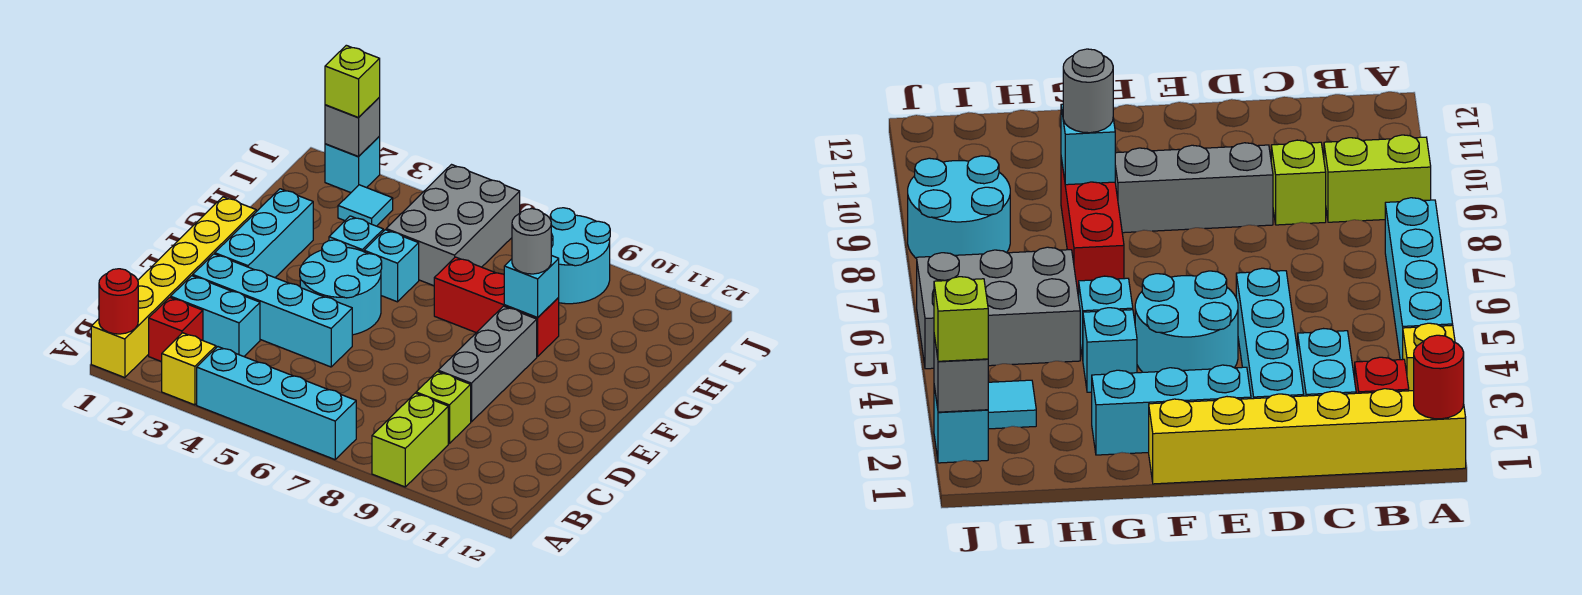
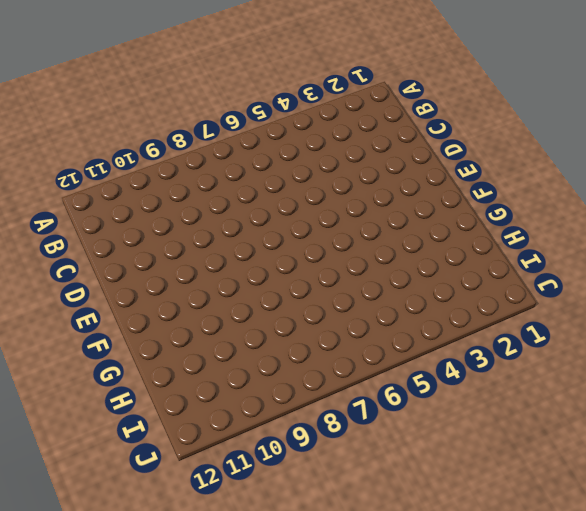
none -> yellow 1x6 brick [91,197,256,378]
none -> yellow 1x1 brick [162,333,216,405]
none -> cyan 1x4 brick [197,347,356,460]

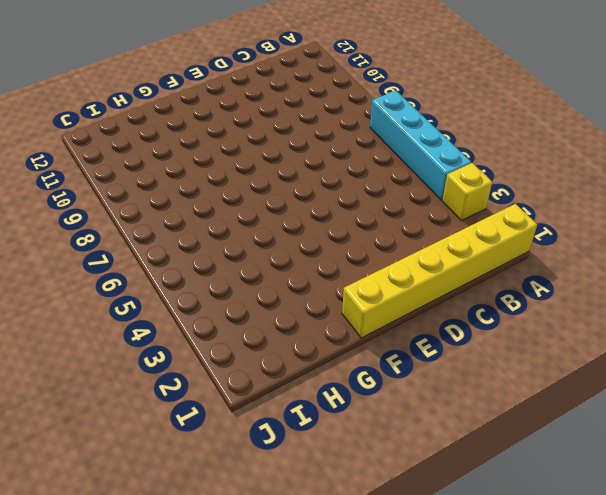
none -> lime 1x2 brick [372,393,448,487]
none -> red 1x1 brick [149,297,203,362]
none -> cyan 1x2 brick [171,276,260,356]

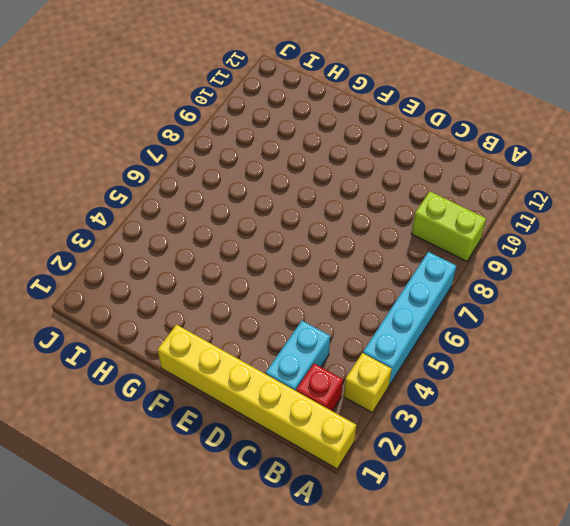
none -> lime 1x1 brick [416,371,471,444]
none -> cyan 1x4 brick [193,254,352,367]
none -> grey 1x3 brick [438,306,537,422]

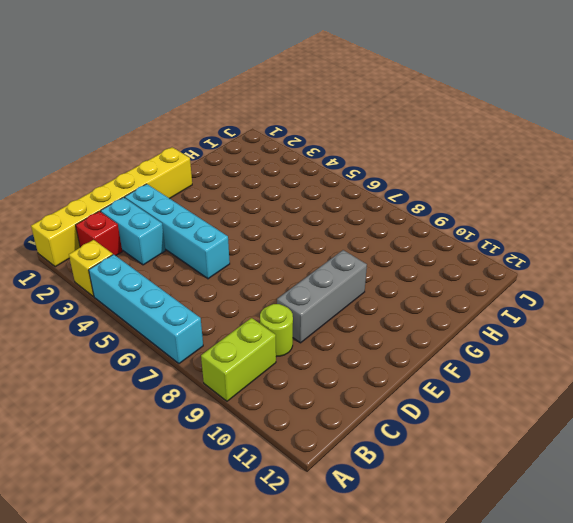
lime 1x1 round brick [260,304,293,357] -> lime 1x1 brick [416,371,471,444]
none -> cyan 1x3 brick [215,189,313,278]
none -> cyan 2x2 round brick [300,240,382,335]
none -> cyan 1x1 brick [329,216,383,252]

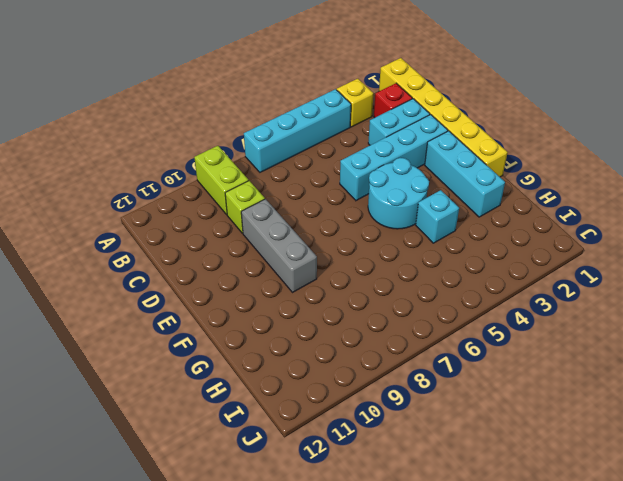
none -> cyan 1x1 brick [364,230,419,302]
none -> red 1x3 brick [434,257,559,356]
none -> grey 2x3 brick [386,165,520,286]

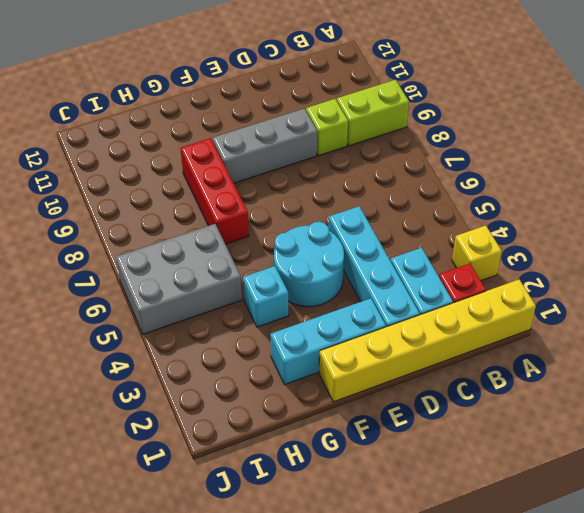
none -> cyan 1x4 brick [197,347,356,460]
none -> cyan 1x1 brick [364,230,419,302]
none -> cyan 1x1 tile [338,185,393,226]

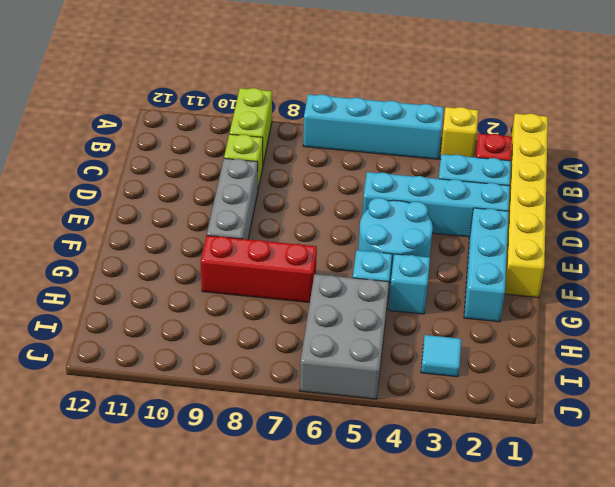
none -> cyan 2x2 round brick [550,208,610,304]
none -> cyan 1x1 brick [325,137,380,193]
none -> red 1x1 round brick [99,269,138,334]

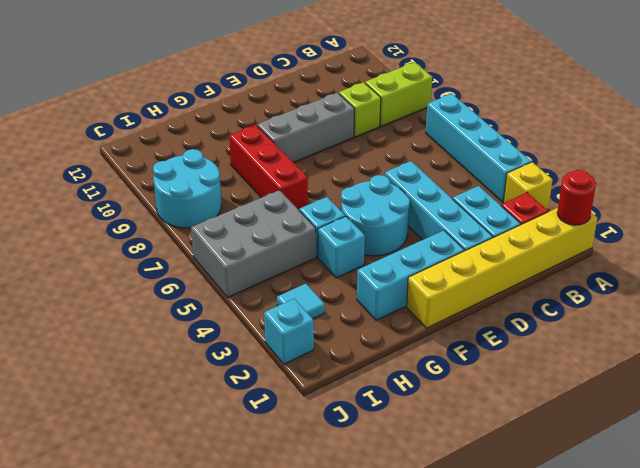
none -> cyan 1x1 brick [504,255,559,318]
none -> grey 1x1 brick [325,98,380,157]
none -> grey 1x1 round brick [512,209,551,274]

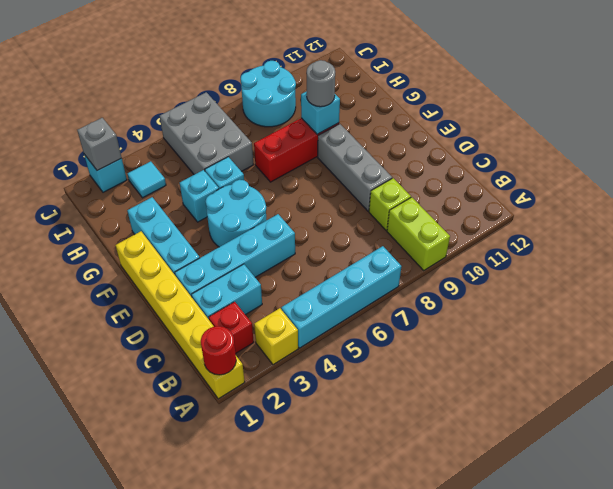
none -> lime 1x1 brick [325,45,380,118]

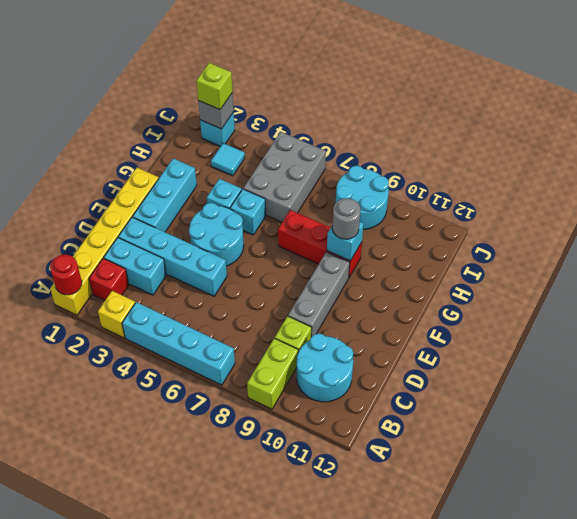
cyan 2x2 round brick [297,333,353,402] -> none

